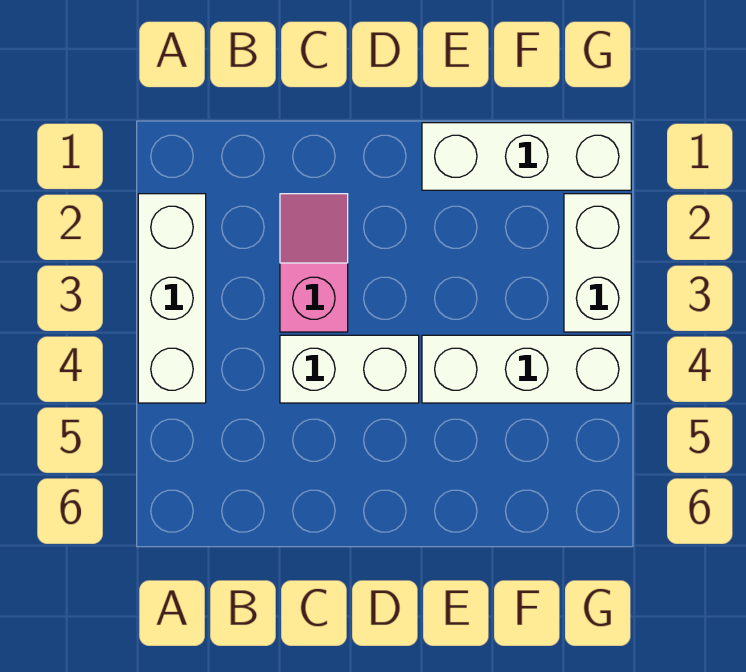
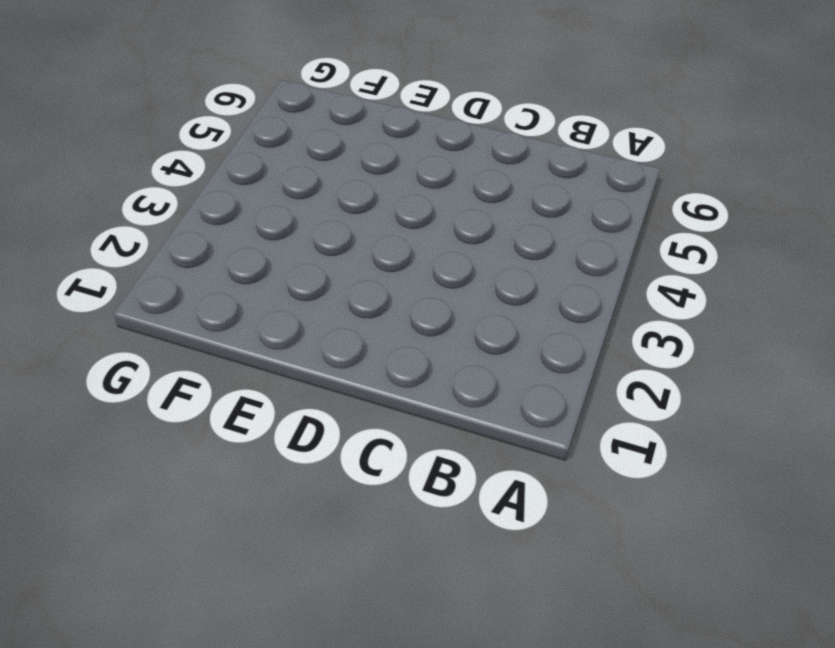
none -> white 1x3 brick [138,194,206,403]
none -> pink 1x2 slope [280,194,348,332]

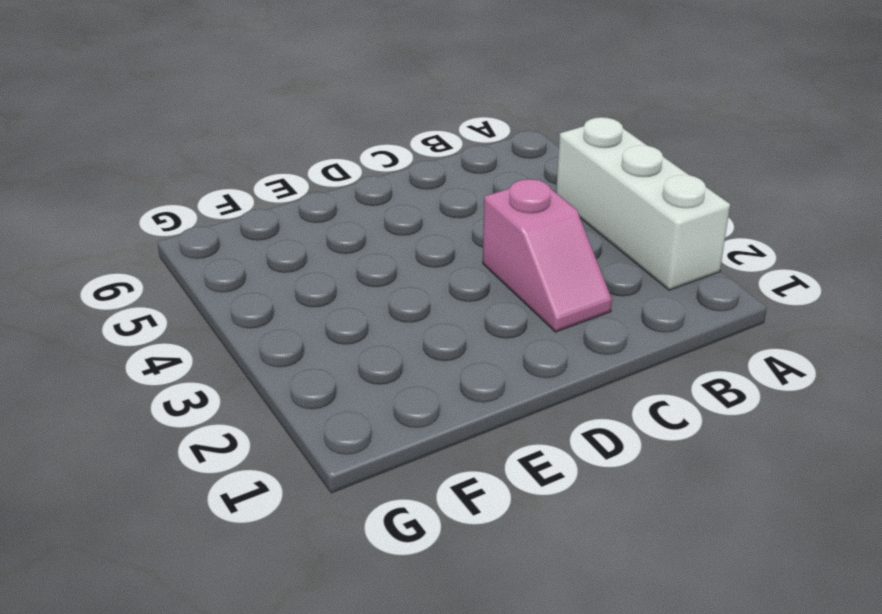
none -> white 1x2 brick [280,335,419,403]
none -> white 1x3 brick [422,123,631,190]

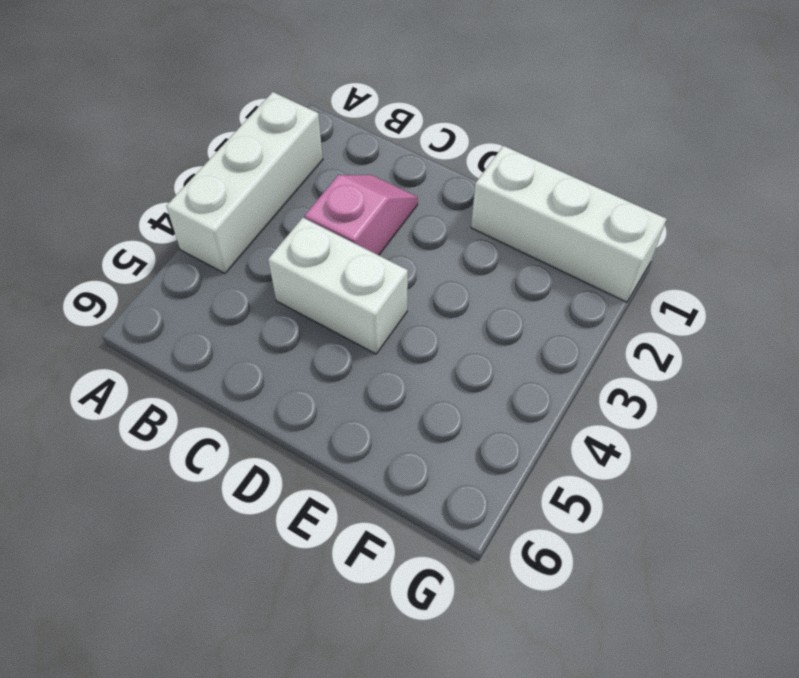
none -> white 1x3 brick [422,335,631,403]
none -> white 1x2 brick [564,194,631,332]

